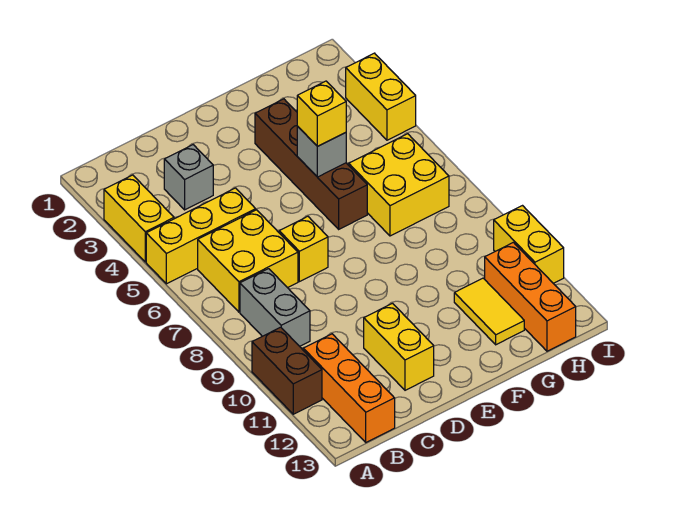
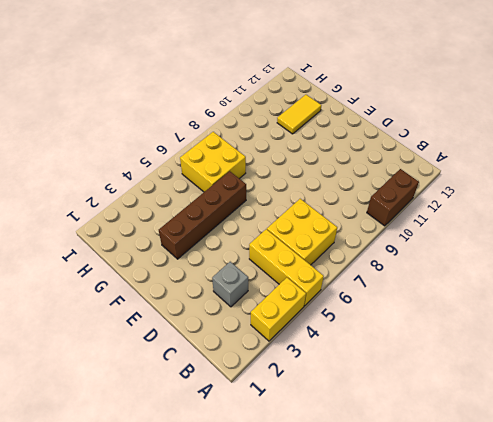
none -> grey 1x2 brick [240,269,310,346]
none -> orange 1x3 brick [303,334,395,442]
none -> yellow 1x1 brick [279,216,328,282]

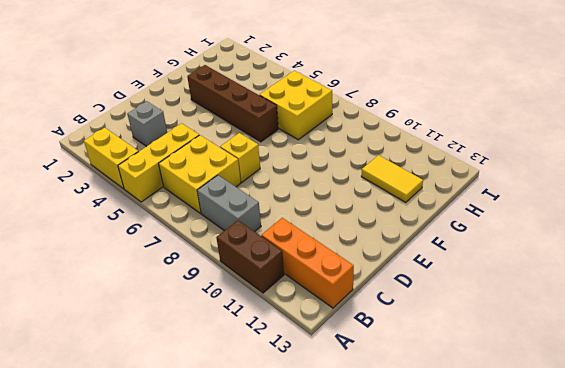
none -> yellow 1x2 brick [364,303,434,390]
none -> orange 1x3 brick [485,242,576,351]
none -> yellow 1x2 brick [346,53,416,140]

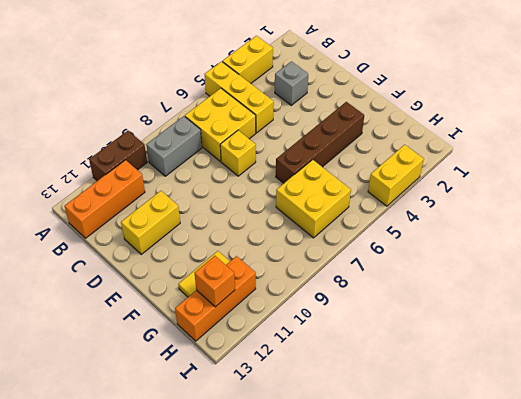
orange 1x1 brick [195,256,235,307] -> none
none -> yellow 1x2 brick [494,206,564,283]
none -> grey 1x1 brick [297,126,346,177]
none -> yellow 1x1 brick [297,81,346,146]

